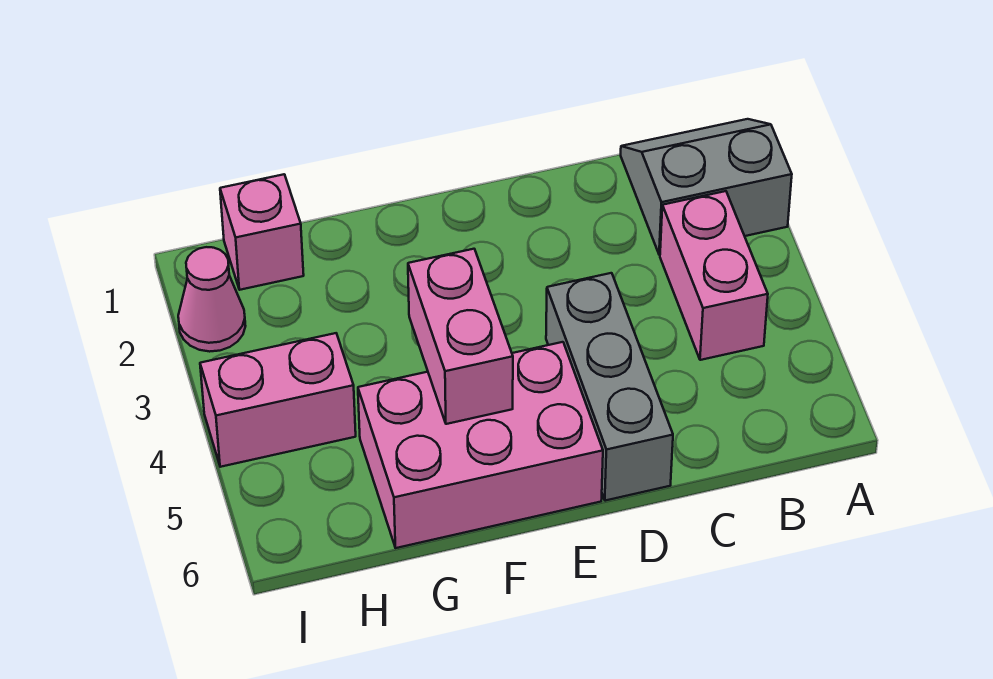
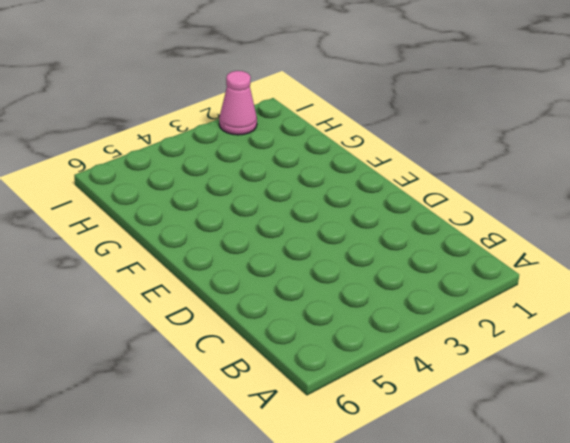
none -> grey 2x2 slope [621,119,792,255]
none -> pink 1x2 brick [660,191,768,360]

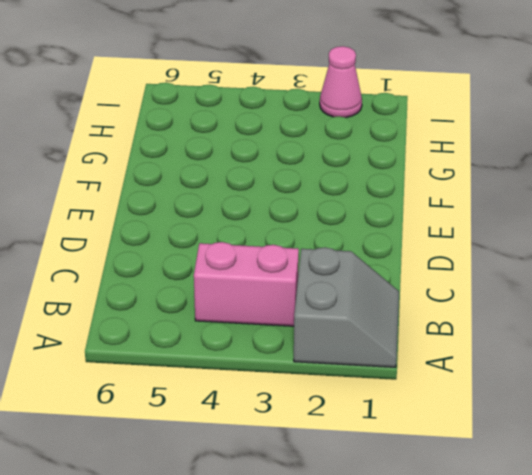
none -> grey 1x3 brick [546,273,673,501]
none -> pink 2x3 brick [358,342,603,548]

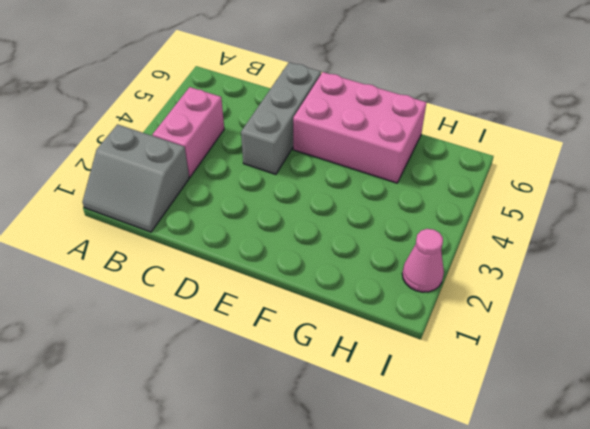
none -> pink 1x1 brick [220,174,304,290]
none -> pink 1x2 brick [200,333,356,467]

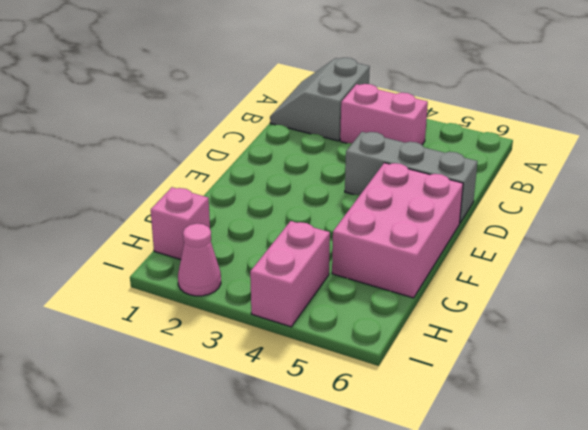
none -> pink 1x2 brick [408,249,513,424]

